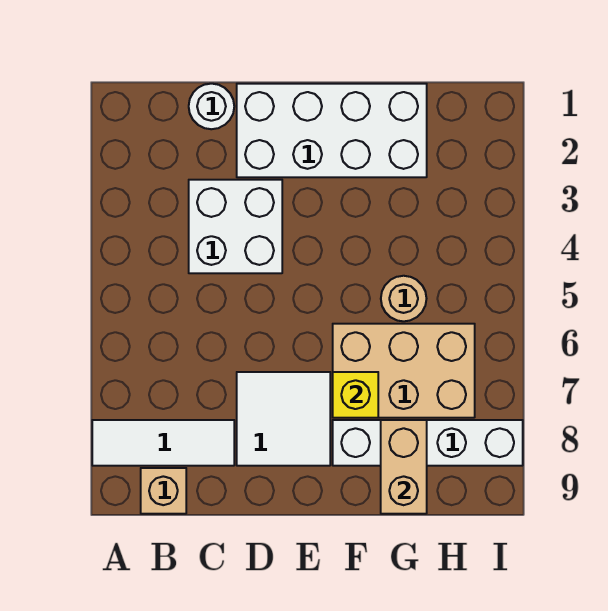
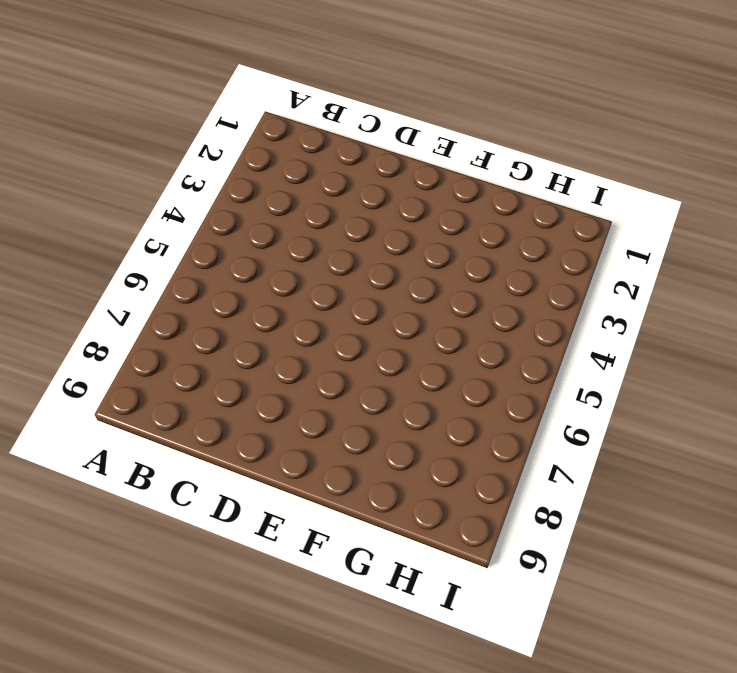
none -> white 1x3 tile [92,420,234,466]
none -> tan 1x1 brick [141,468,186,514]

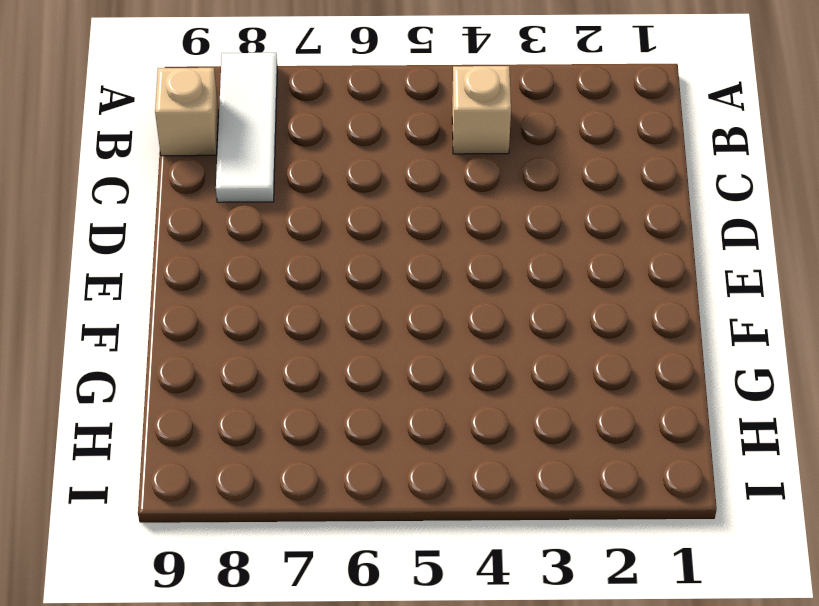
tan 1x1 brick [452,66,511,154] -> none
none -> white 1x1 round brick [189,84,234,129]
none -> white 2x2 brick [189,180,282,273]

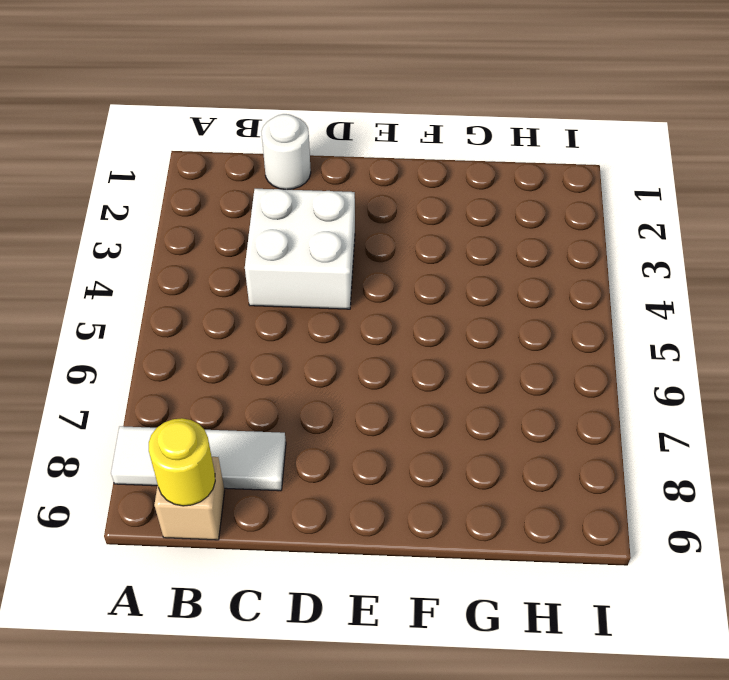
yellow 1x1 round brick [149,418,215,506] -> none
none -> white 2x4 brick [237,84,427,177]
none -> white 2x2 tile [237,372,330,466]

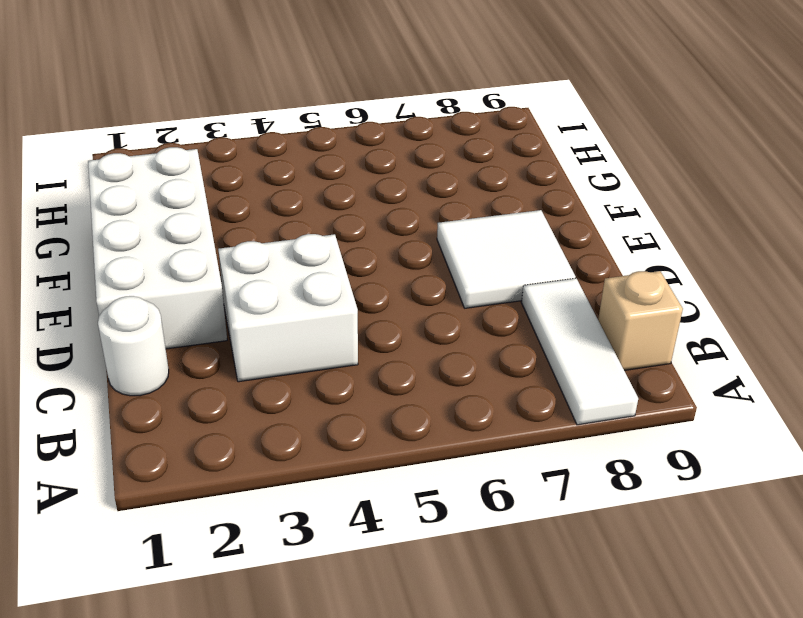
none -> tan 2x3 brick [333,324,475,418]
none -> white 1x4 brick [333,420,523,466]

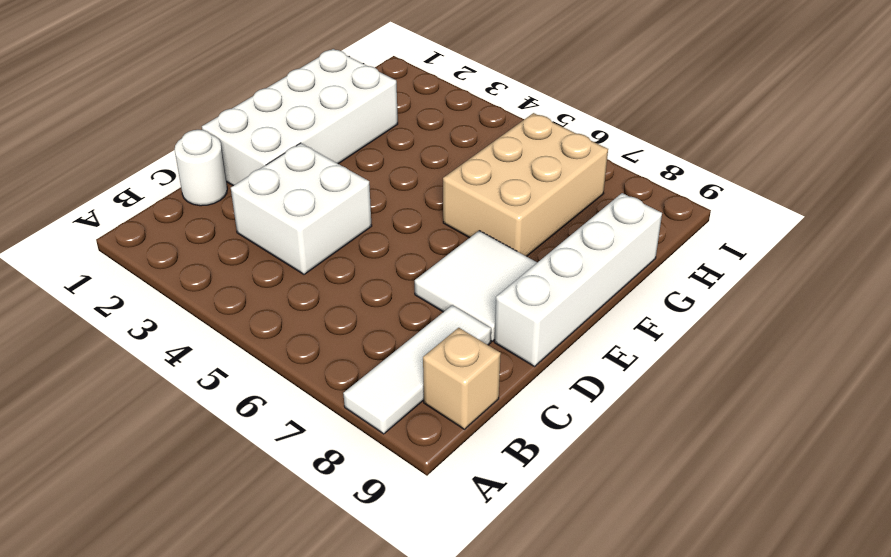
white 1x4 brick [494,193,662,367] -> white 1x4 brick moved to [333,420,523,466]
none -> tan 1x1 round brick [381,276,427,321]
none -> yellow 1x1 brick [333,372,378,418]

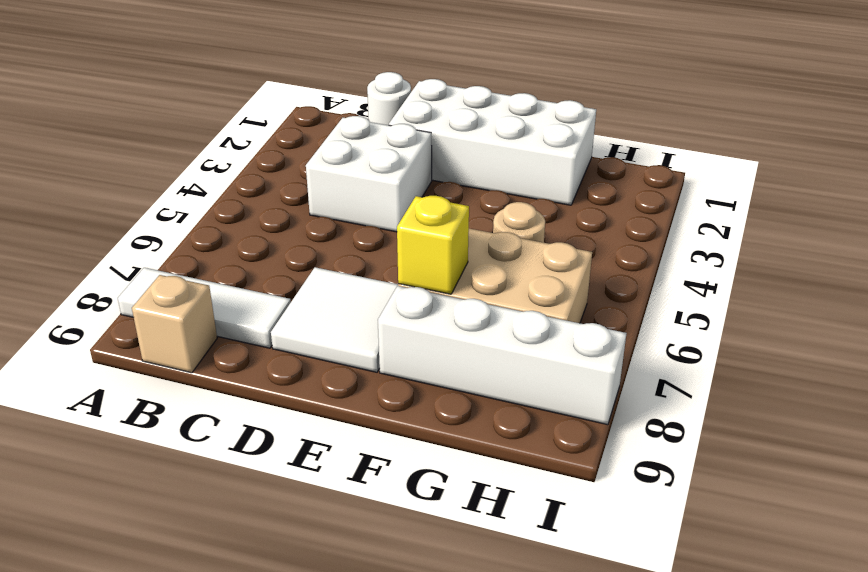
none -> tan 1x2 brick [381,420,427,514]

